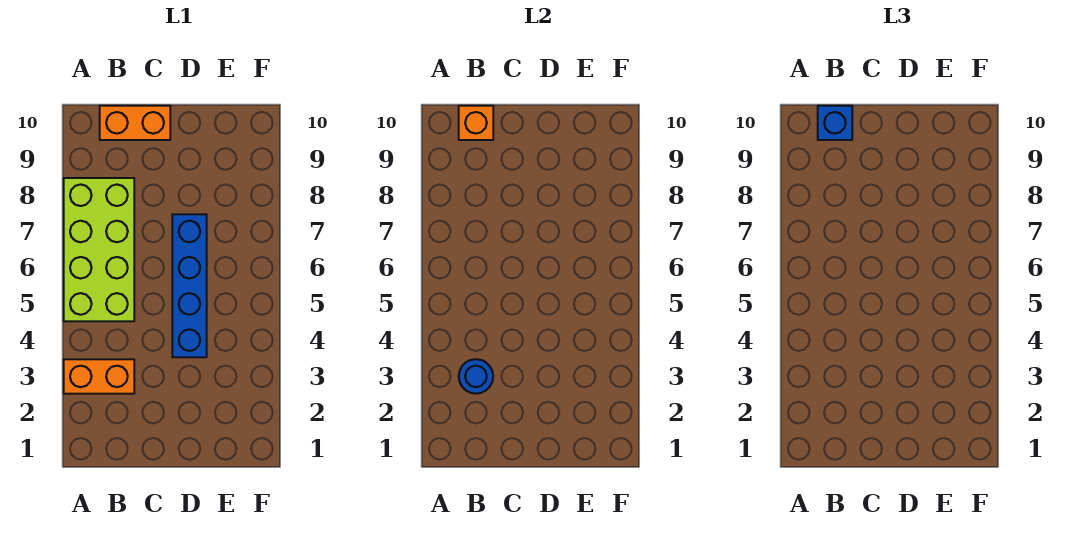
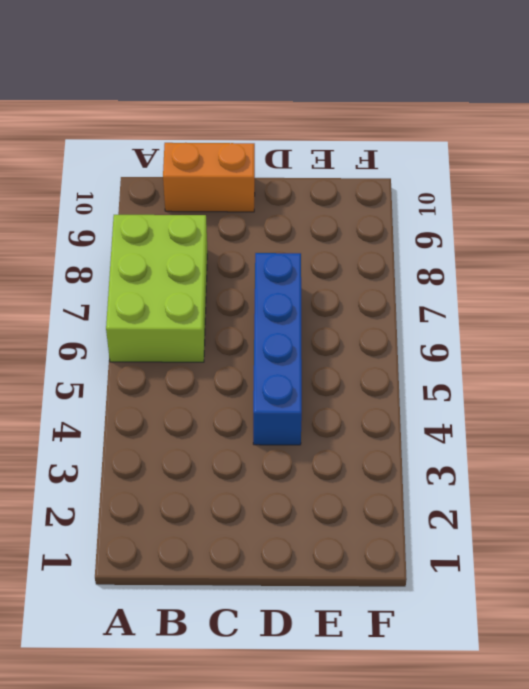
lime 2x3 brick [106,215,207,362] -> lime 2x4 brick [64,178,134,321]
none -> orange 1x2 brick [64,359,134,394]
none -> blue 1x1 round brick [459,359,493,394]

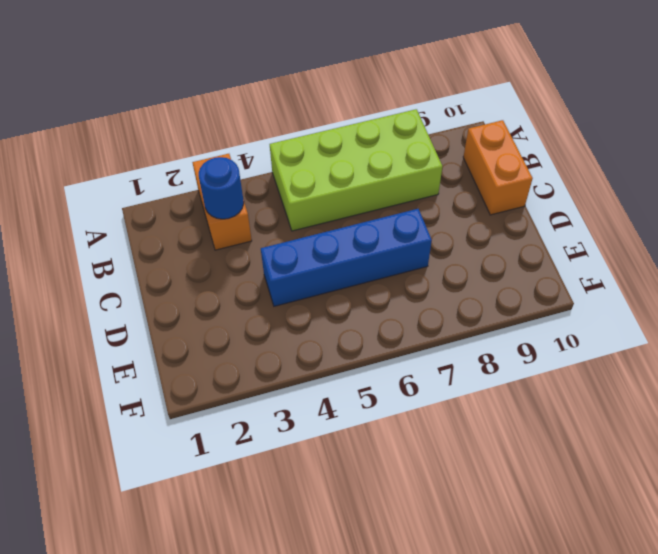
none -> orange 1x1 brick [459,106,493,140]
none -> blue 1x1 brick [818,106,852,140]

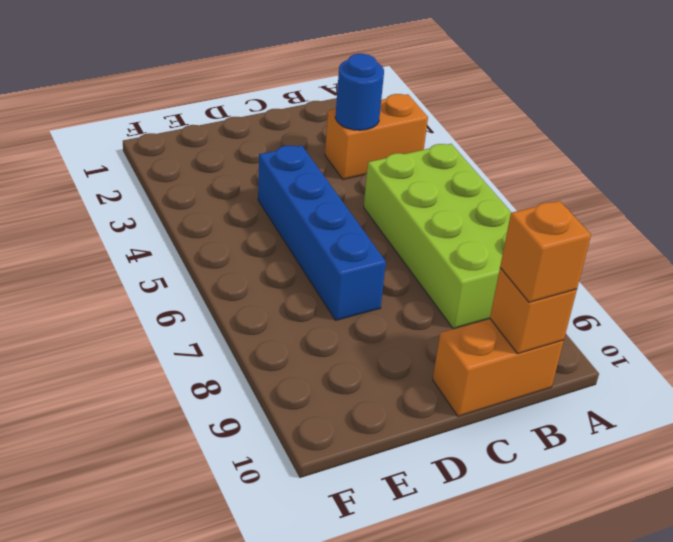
orange 1x1 brick [500,201,591,302] -> blue 1x1 brick [818,106,852,140]

